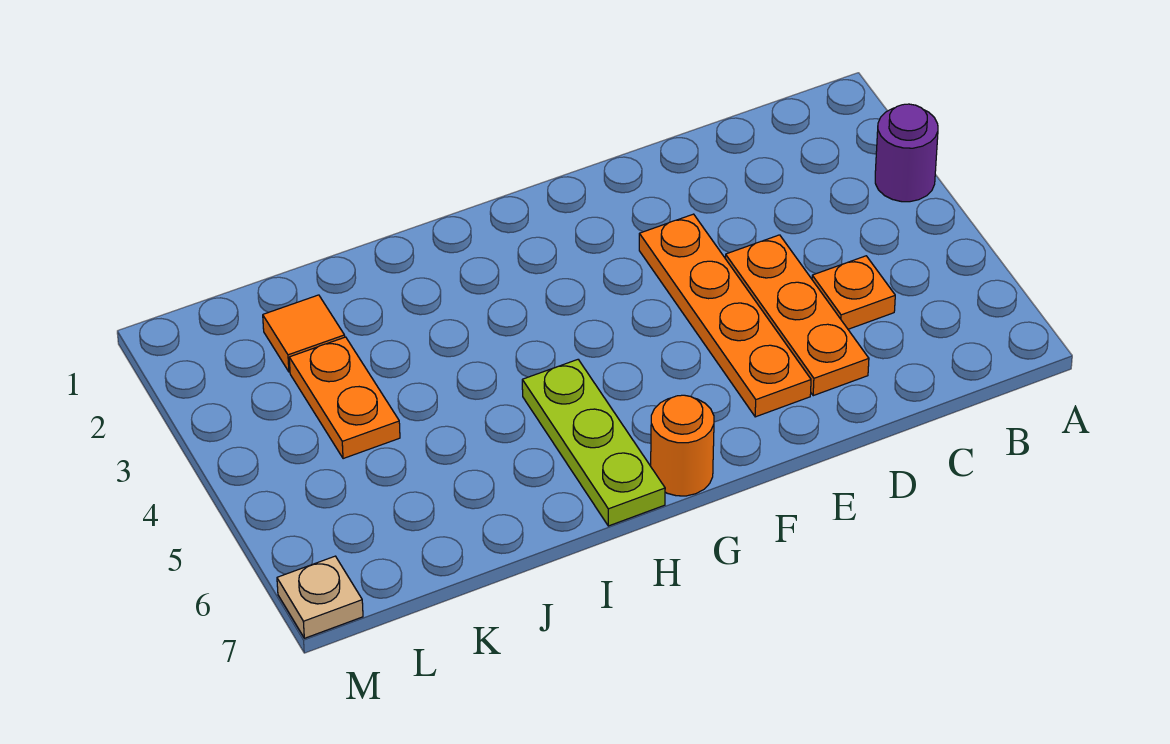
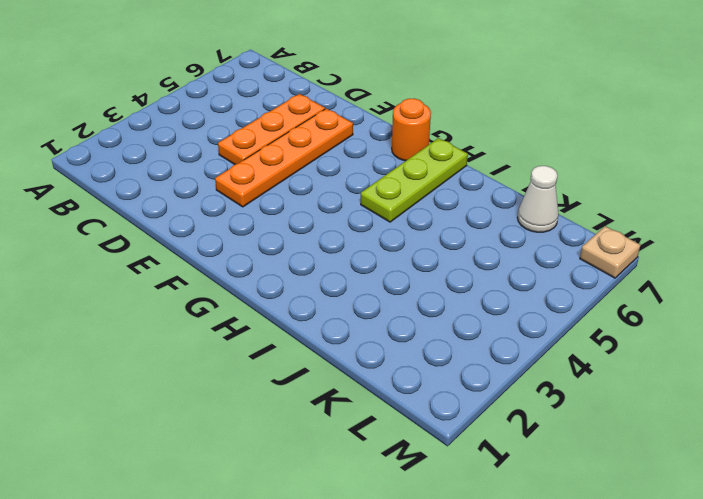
white 1x1 cone [517,166,559,232] -> none
none -> purple 1x1 round brick [875,104,938,202]
none -> orange 1x1 plate [812,256,895,329]

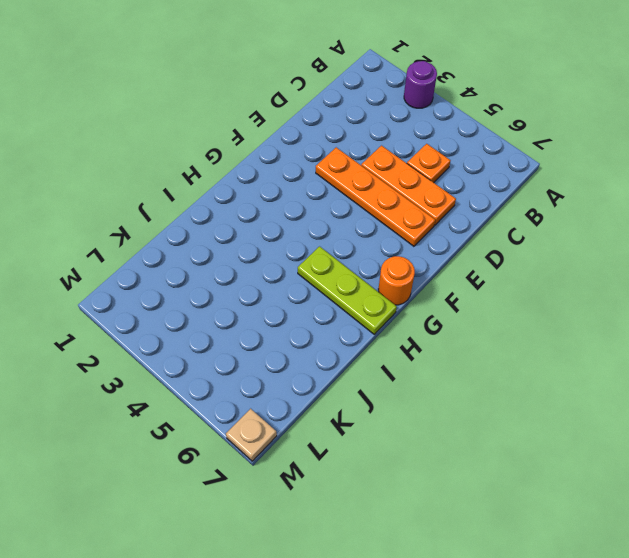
none -> orange 1x1 tile [263,295,345,372]
none -> orange 1x2 plate [289,337,400,459]

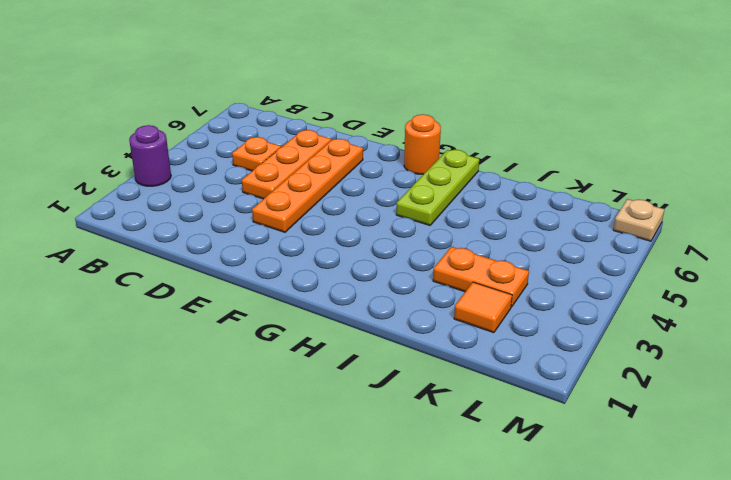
orange 1x2 plate [433,247,529,307] -> orange 1x2 plate turned to [289,337,400,459]

